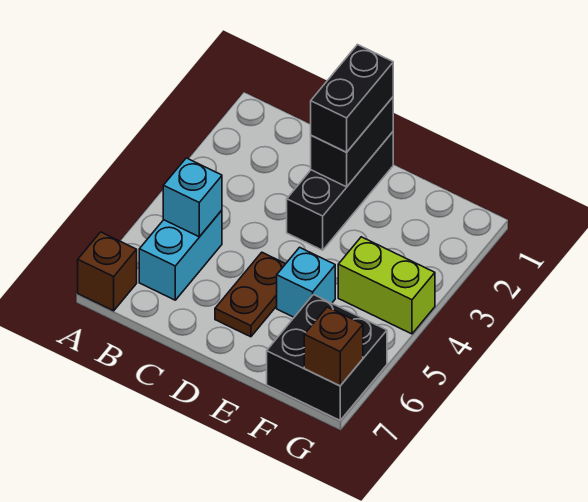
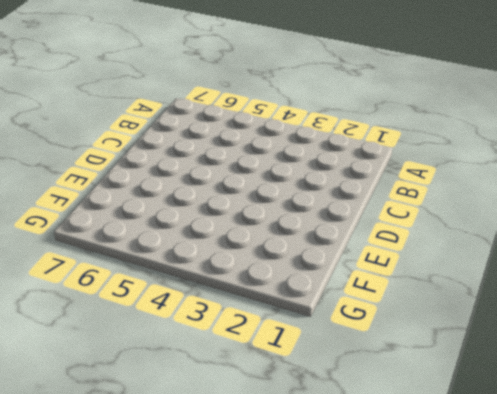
none -> brown 1x1 brick [78,232,137,311]
none -> cyan 1x2 brick [139,210,222,300]

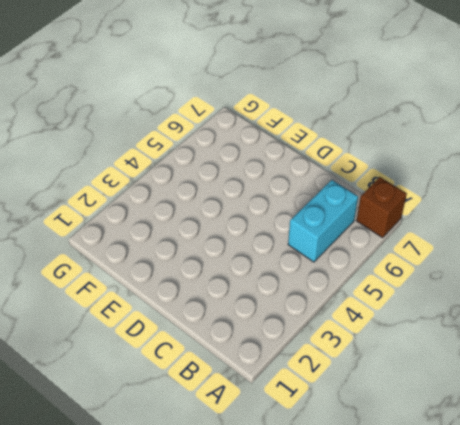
none -> black 1x3 brick [287,132,393,250]
none -> brown 1x2 plate [215,252,285,337]

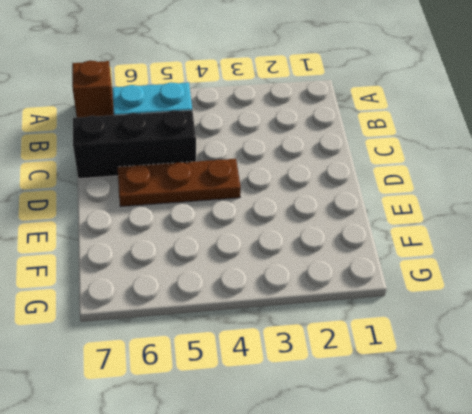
black 1x3 brick [73,110,196,179] -> black 1x3 brick moved to [287,132,393,250]
brown 1x3 plate [118,159,241,207] -> brown 1x2 plate [215,252,285,337]
none -> cyan 1x1 brick [277,247,335,317]
none -> lime 1x2 brick [338,237,435,334]

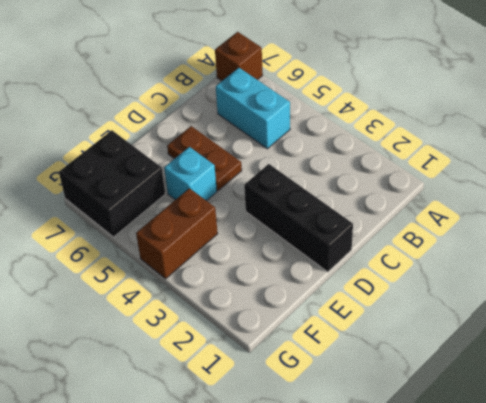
brown 1x2 brick [136,188,218,279] -> lime 1x2 brick [338,237,435,334]
none -> cyan 1x1 brick [163,158,222,237]
none -> black 1x2 brick [311,97,393,187]

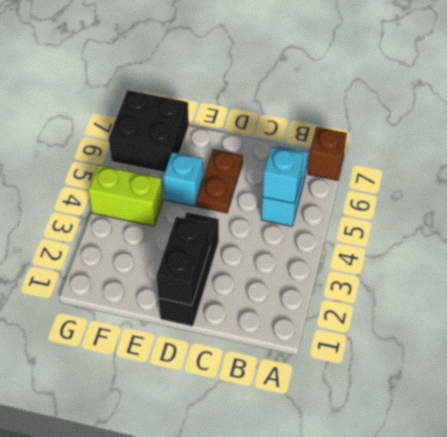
none -> brown 1x1 brick [304,307,363,386]
none -> black 1x2 brick [311,45,393,152]

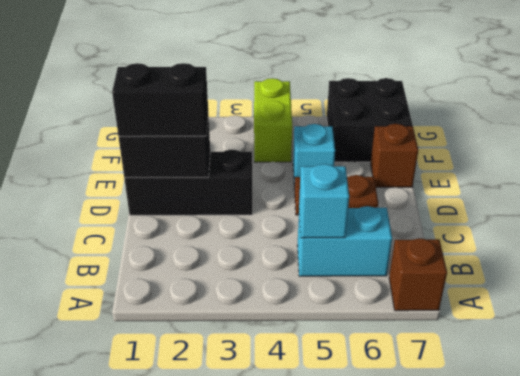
brown 1x1 brick [371,124,418,187] -> brown 1x1 brick moved to [304,307,363,386]

